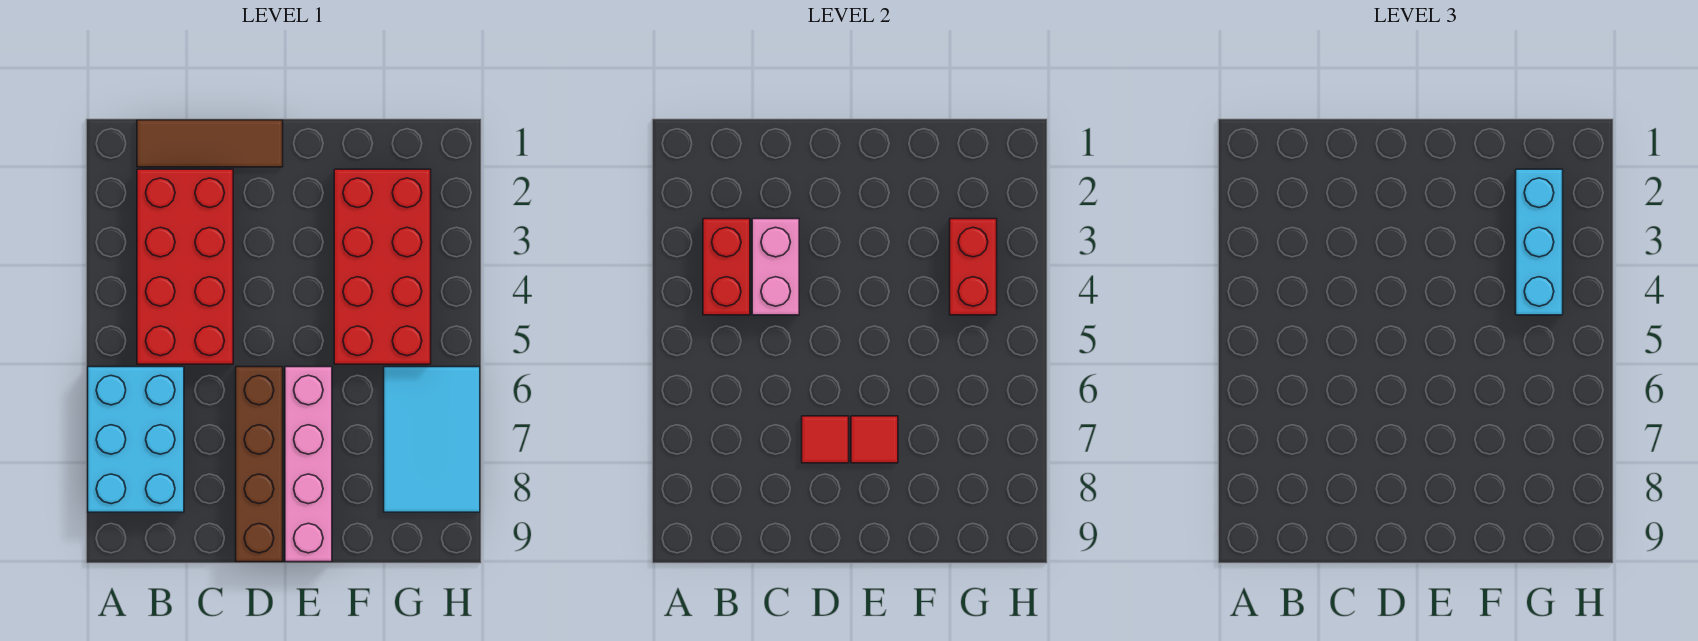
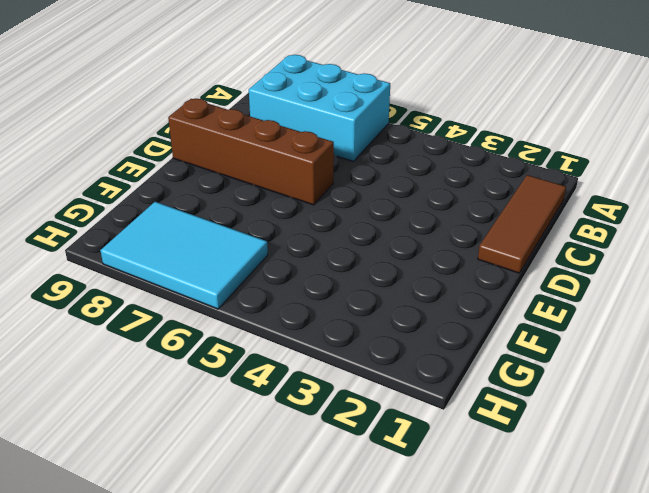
none -> red 2x4 brick [137,169,233,364]
none -> pink 1x4 brick [285,367,332,562]
none -> red 2x4 brick [334,169,431,364]

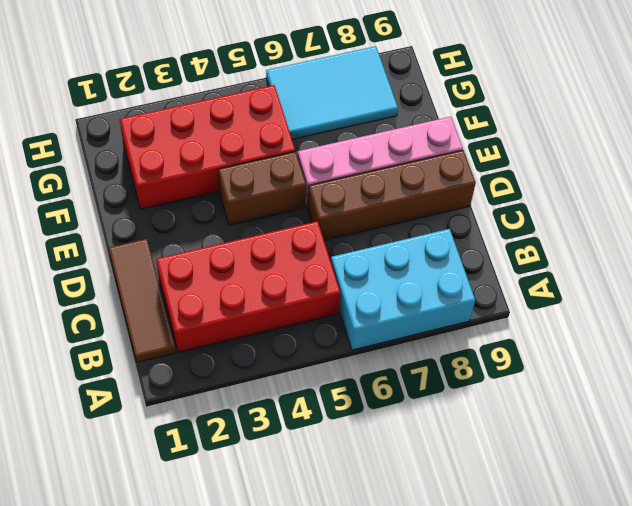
brown 1x2 brick [218,152,306,225] -> none
none -> red 1x2 brick [703,219,750,315]
none -> pink 1x2 brick [752,219,799,315]
none -> red 1x1 tile [802,416,849,463]

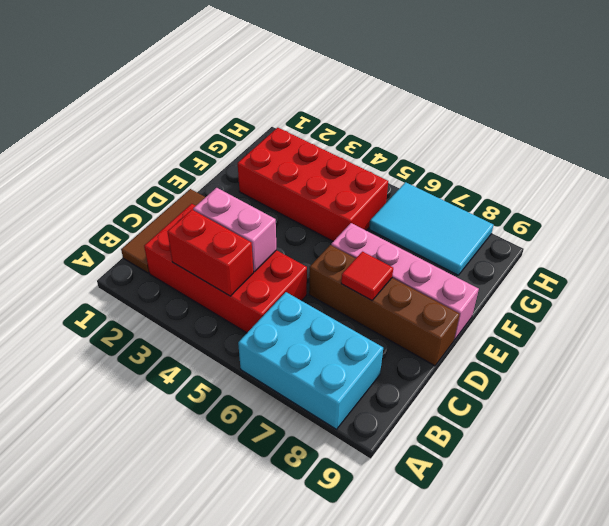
none -> red 1x1 tile [851,416,898,463]
none -> red 1x2 brick [950,219,997,315]
none -> cyan 1x3 brick [1516,169,1563,315]

